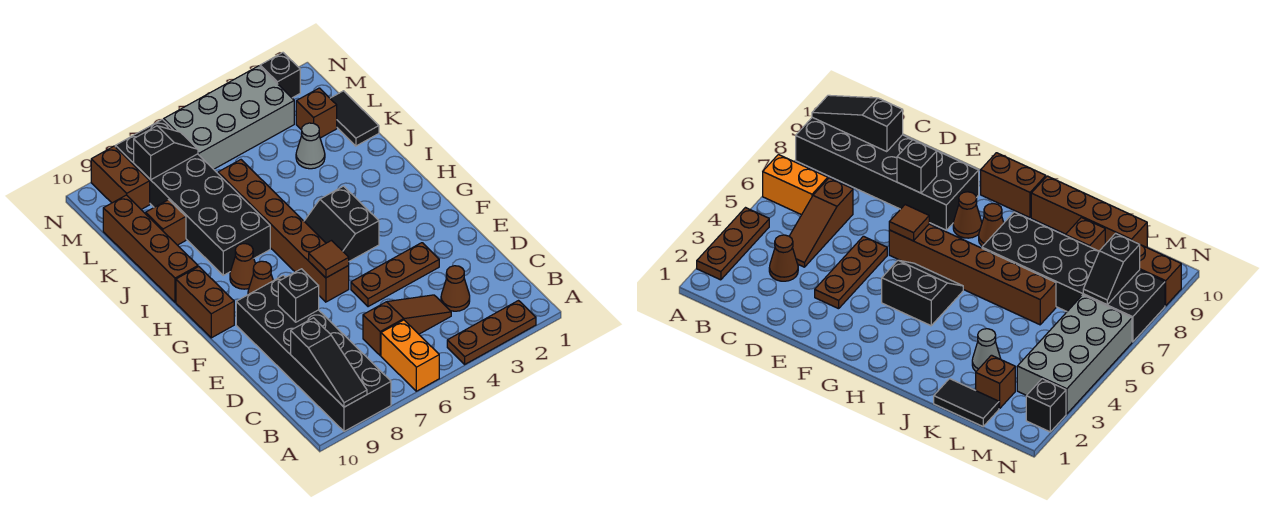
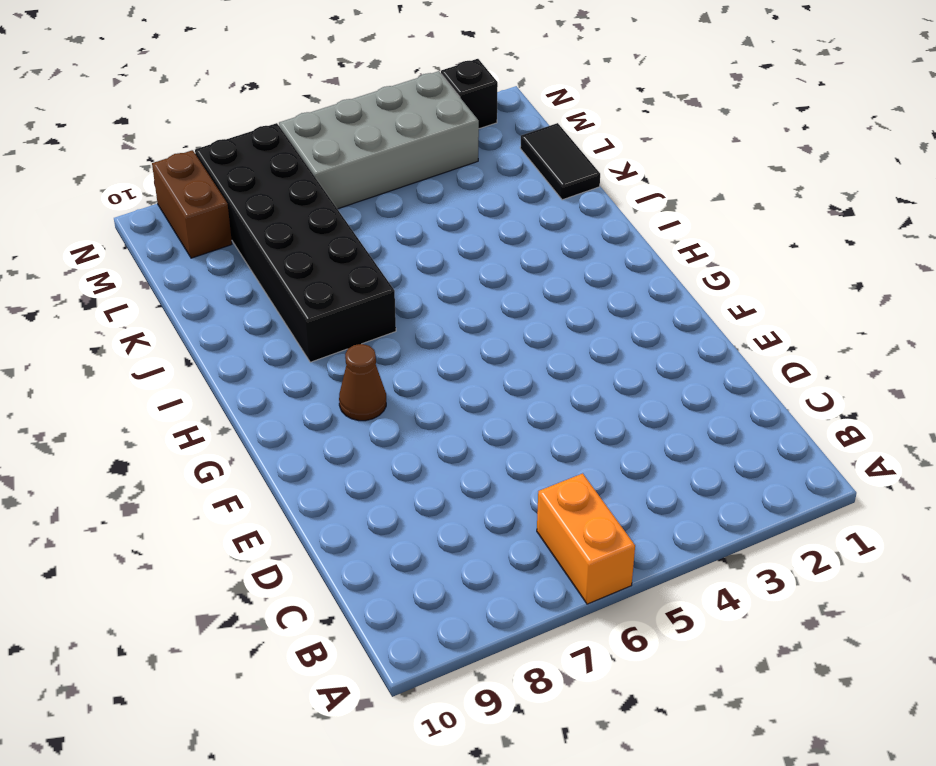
none -> brown 1x3 plate [447,301,536,364]
none -> black 2x6 brick [236,275,391,431]
none -> brown 1x1 cone [441,266,470,311]

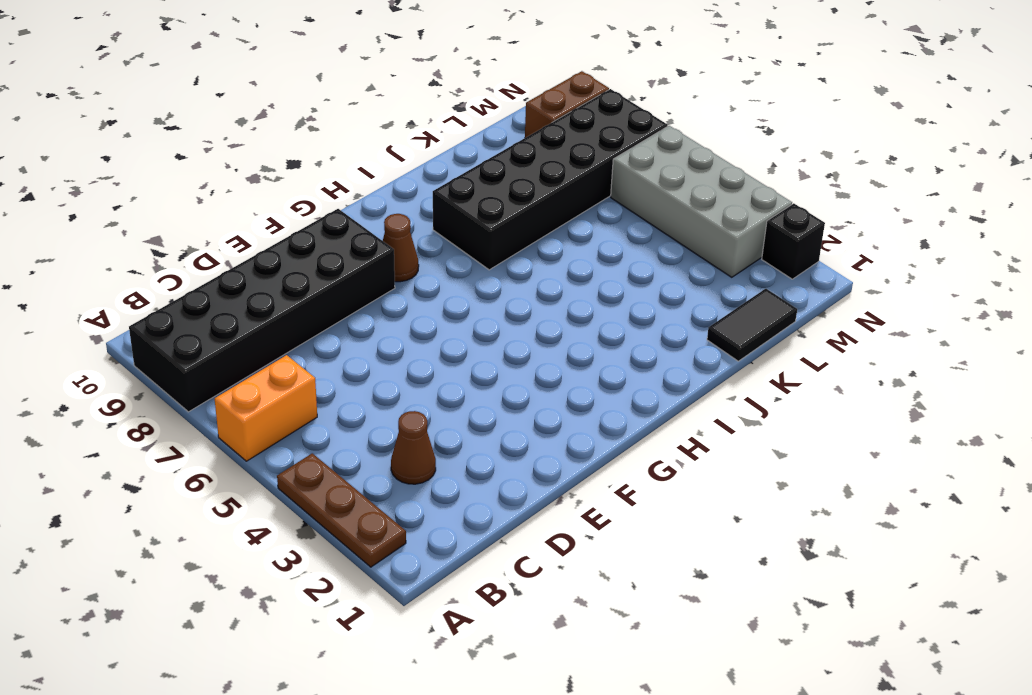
none -> brown 1x3 slope [363,295,451,355]
none -> brown 1x3 plate [351,243,439,307]
none -> brown 1x6 brick [218,160,349,302]

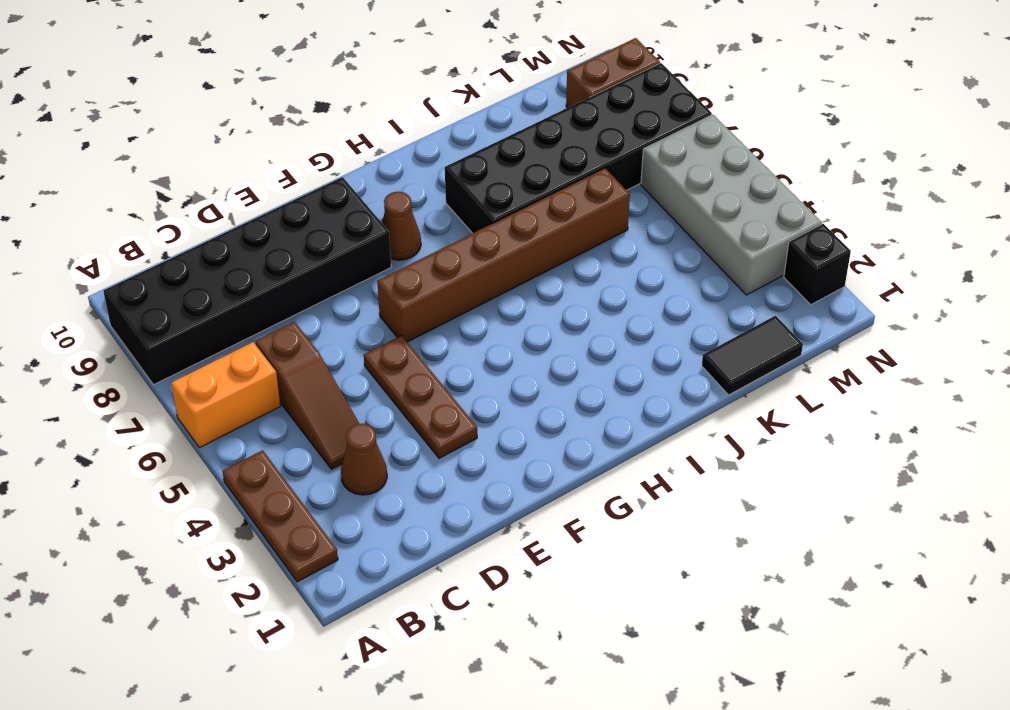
none -> black 2x2 slope [304,186,379,261]
none -> brown 1x2 brick [176,267,234,338]
none -> brown 1x1 cone [230,244,255,289]

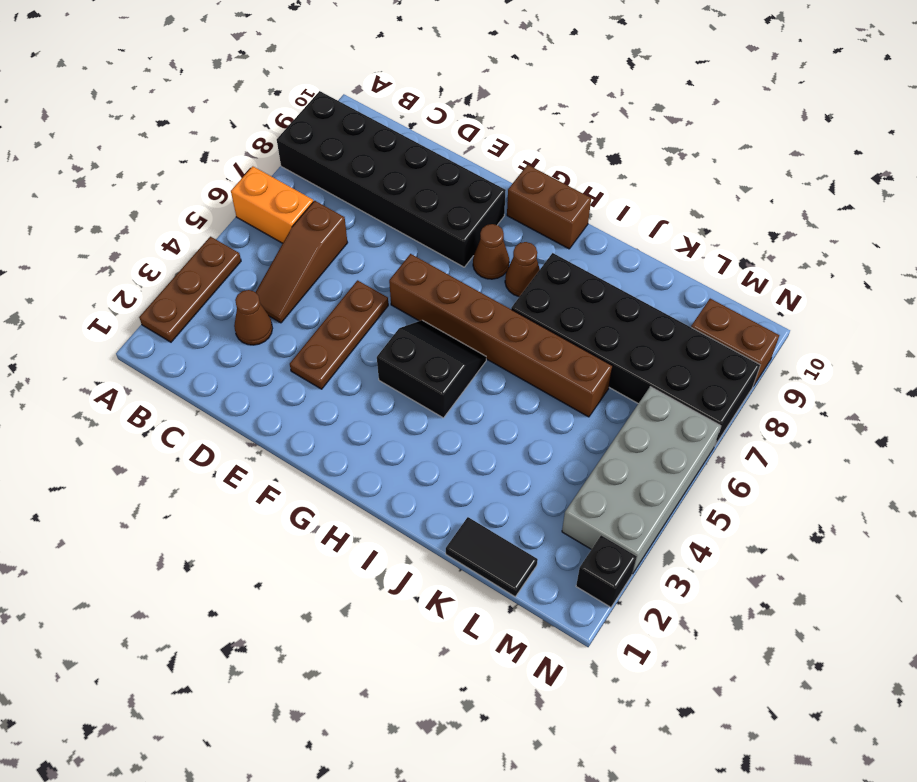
none -> brown 1x4 brick [103,195,198,302]
none -> grey 1x1 cone [296,123,325,169]
none -> brown 1x1 brick [146,200,186,245]

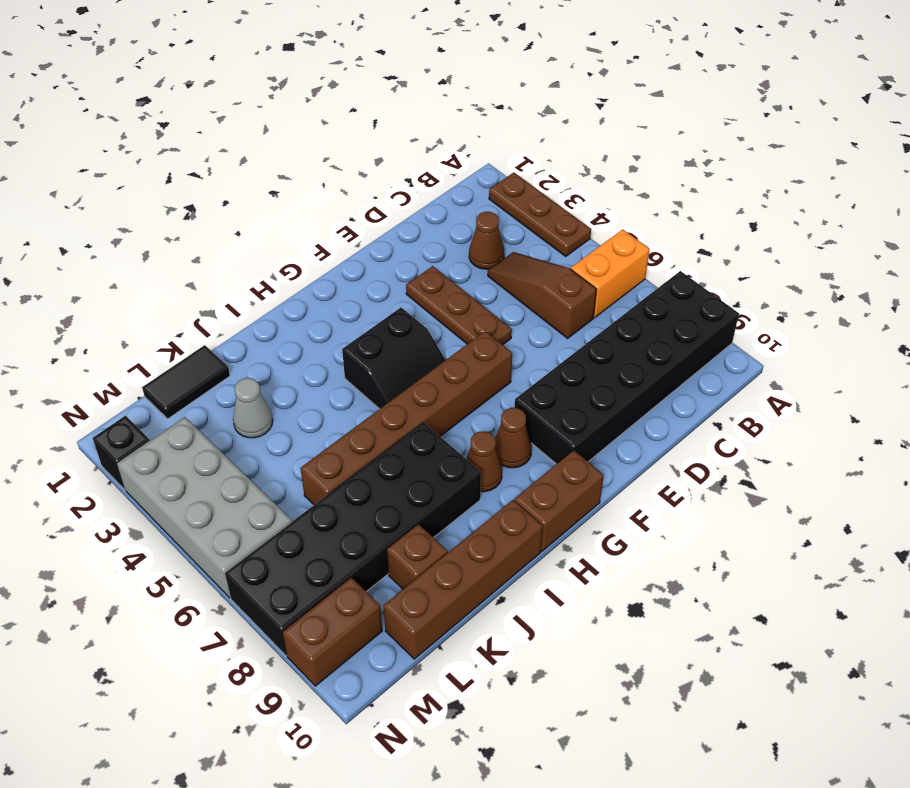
none -> brown 1x1 brick [296,88,337,138]
none -> black 1x3 slope [291,318,367,407]
none -> black 1x1 brick [278,269,319,322]

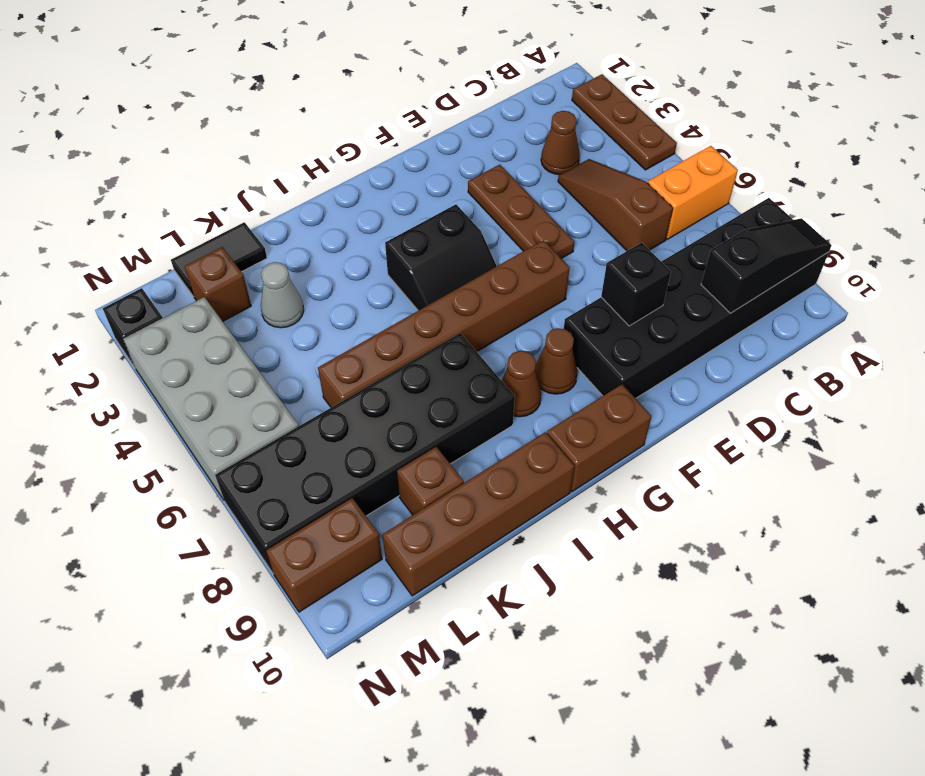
none -> brown 1x1 tile [309,241,349,278]
none -> black 1x2 slope [134,126,198,180]

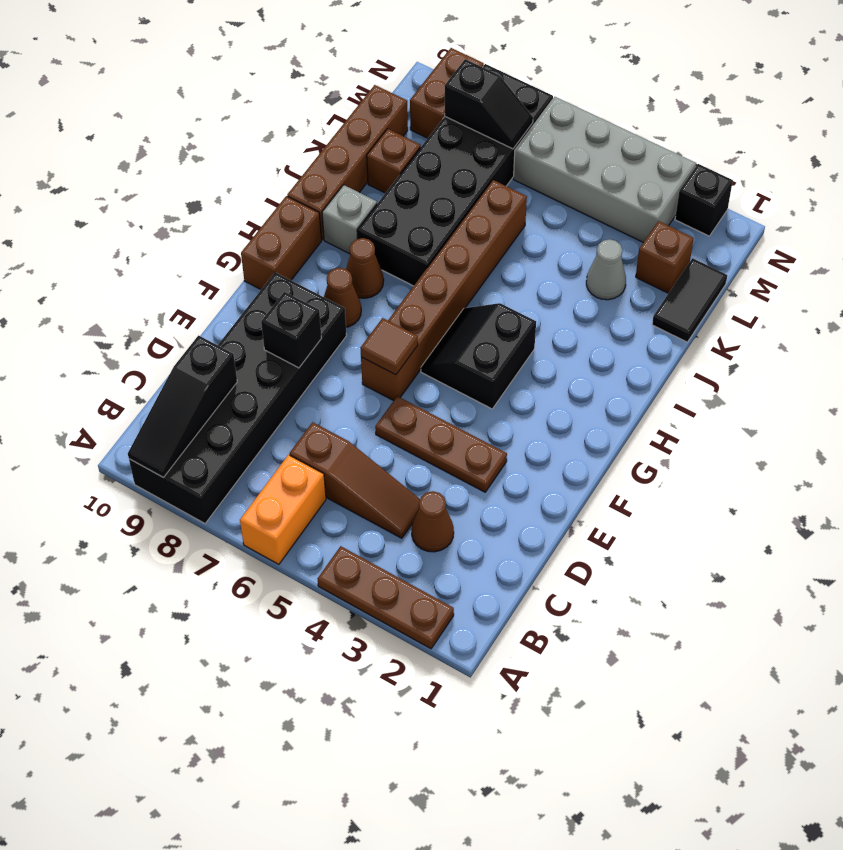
grey 1x1 brick [322,185,377,254] -> none

